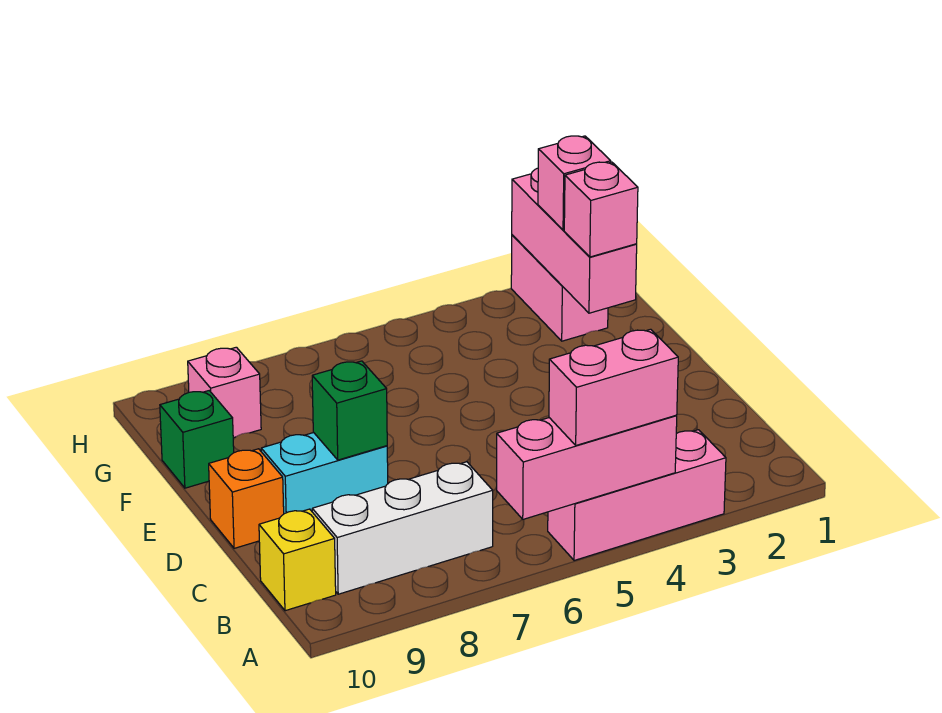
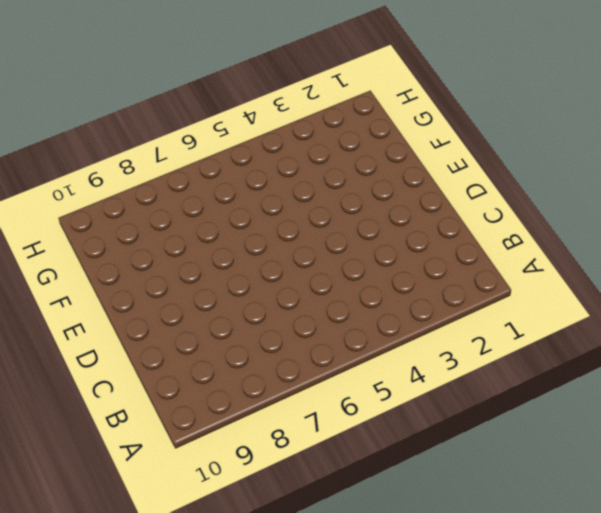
none -> pink 1x3 brick [548,430,726,561]
none -> white 1x3 brick [312,462,493,594]
none -> yellow 1x1 brick [259,509,336,611]

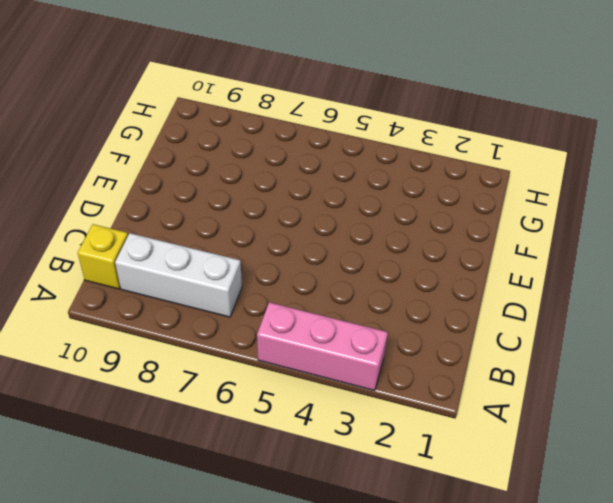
none -> cyan 1x2 brick [261,433,388,514]
none -> orange 1x1 brick [209,449,284,548]
none -> green 1x1 brick [160,391,234,488]

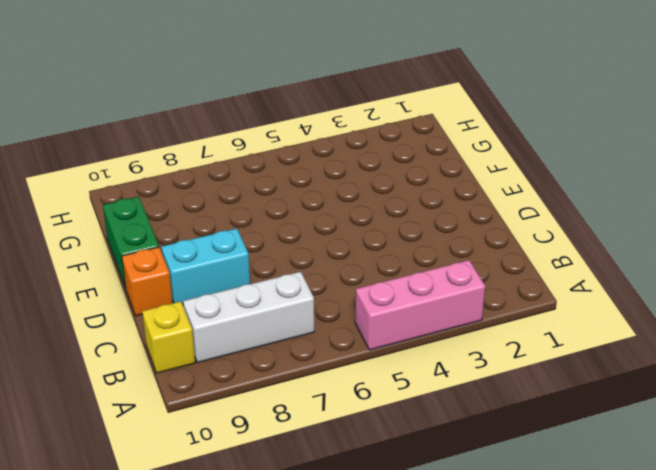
green 1x2 brick [103,197,159,288] -> green 1x1 brick [160,391,234,488]
none -> pink 1x2 brick [511,235,608,341]
none -> pink 1x1 brick [188,347,261,438]
none -> pink 1x3 brick [497,415,677,519]

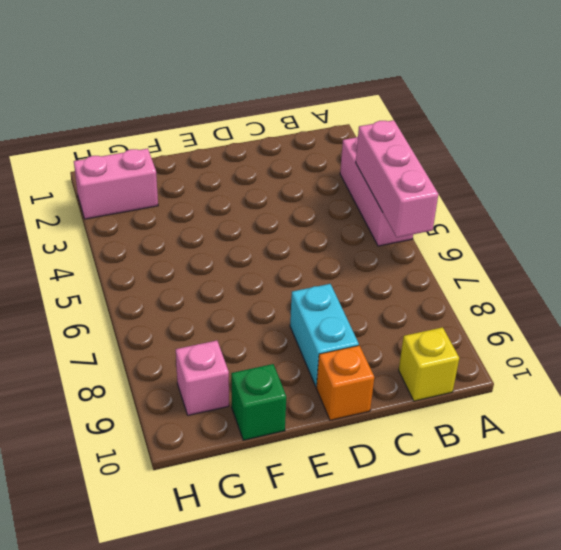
none -> white 1x3 brick [312,462,493,594]
none -> green 1x1 brick [312,361,387,460]
none -> pink 1x3 brick [512,168,637,313]

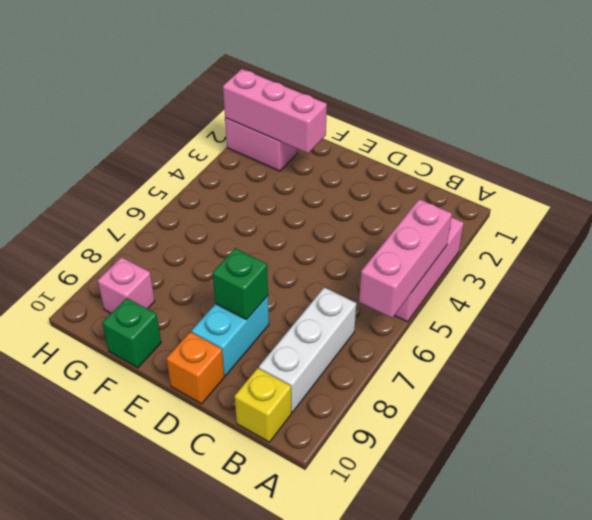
none -> pink 1x2 brick [549,329,678,445]
none -> pink 1x1 brick [564,162,638,257]
none -> pink 1x1 brick [538,136,611,230]

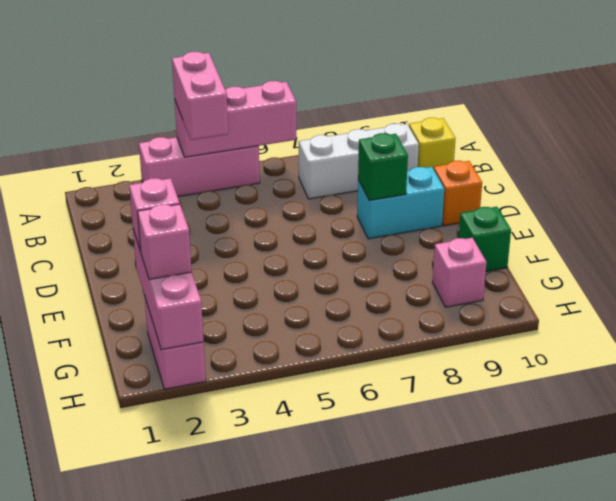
pink 1x2 brick [172,52,228,140] -> pink 1x2 brick turned to [549,329,678,445]

